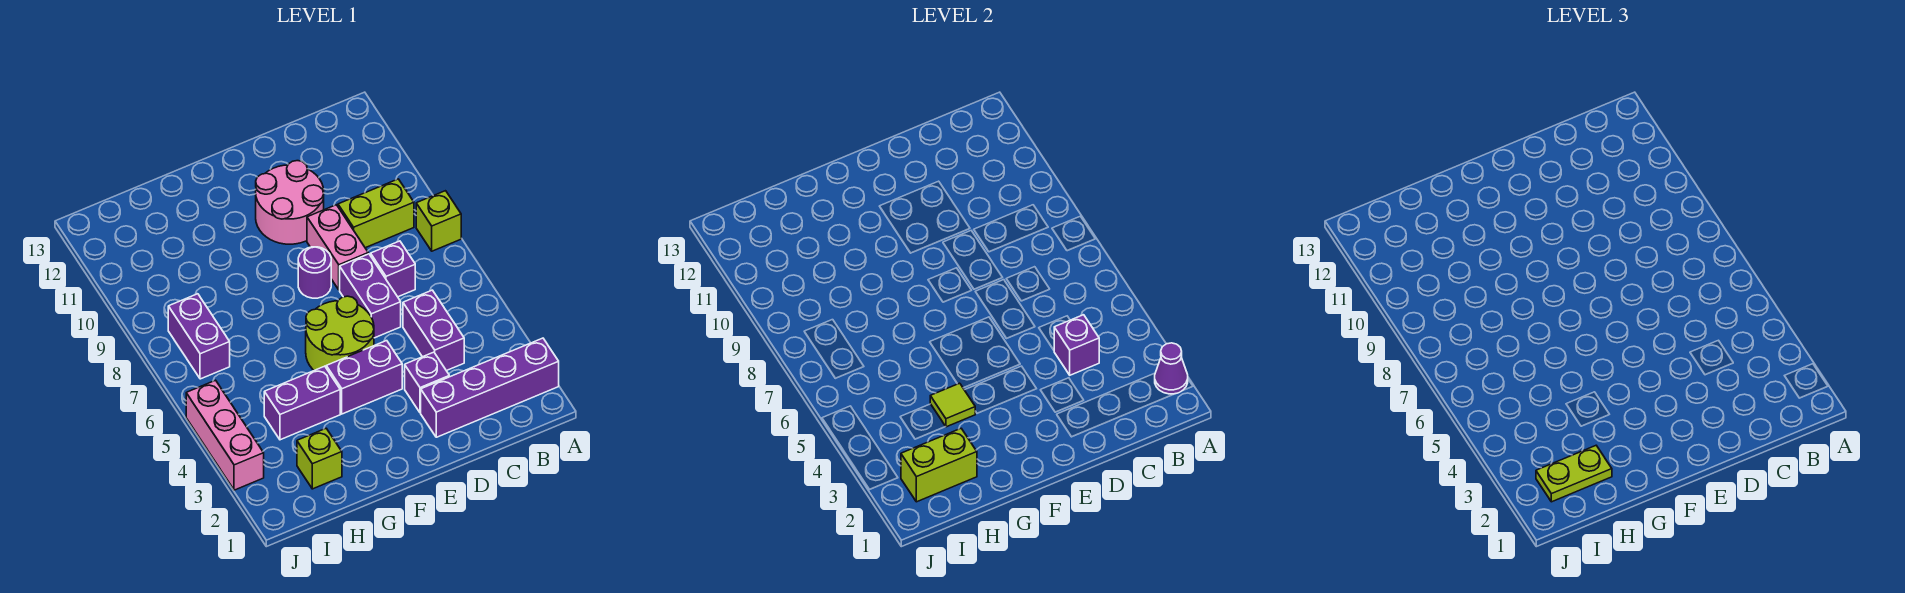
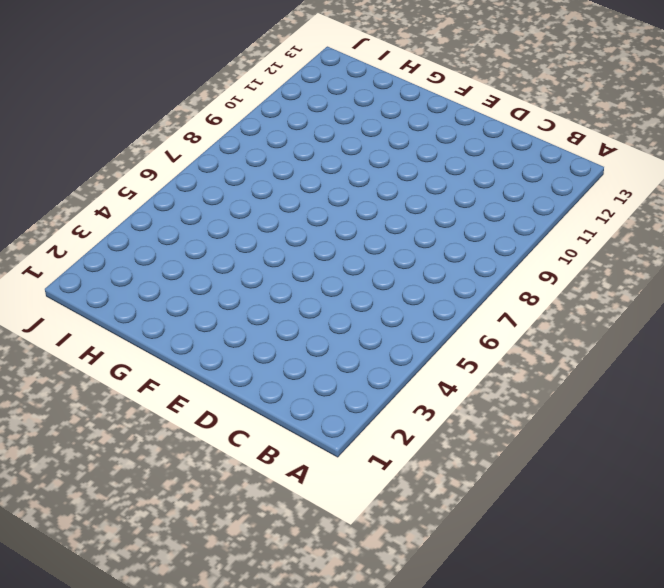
none -> purple 1x4 brick [421,338,559,437]
none -> lime 1x1 brick [416,191,461,251]
none -> lime 1x2 brick [338,179,414,248]

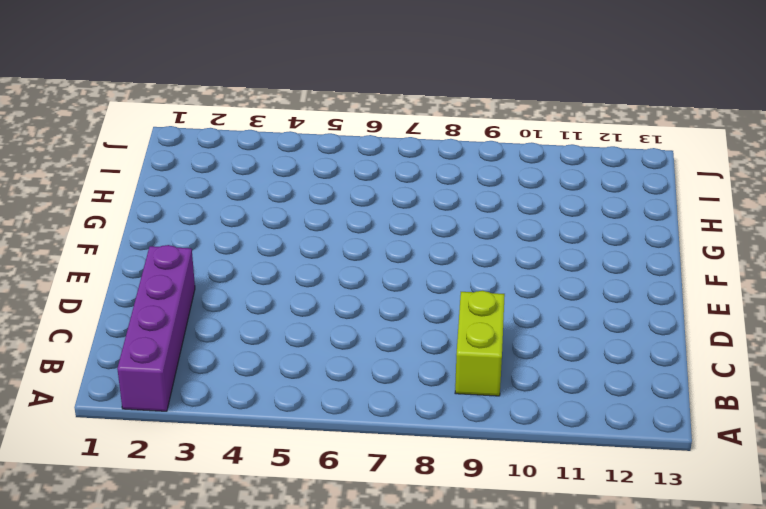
none -> lime 1x1 brick [416,191,461,251]
none -> purple 1x2 brick [403,290,464,371]
none -> purple 1x1 brick [371,241,415,297]

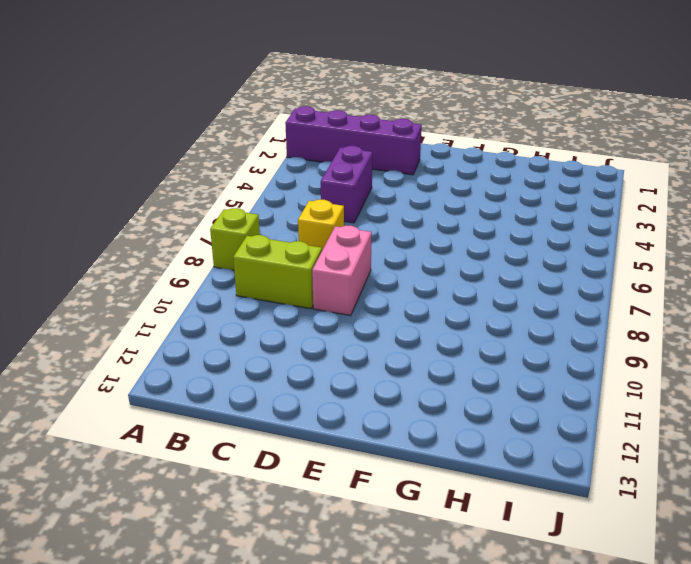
yellow 1x1 brick [298,200,344,250] -> purple 1x1 brick [371,241,415,297]
none -> purple 1x1 brick [405,352,449,413]
none -> purple 1x2 brick [340,254,401,338]
none -> pink 2x2 round brick [256,161,324,244]

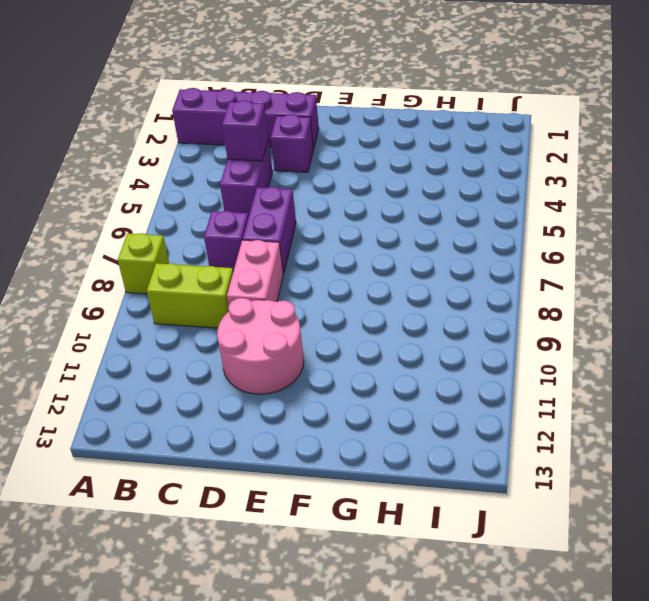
none -> purple 1x2 brick [326,341,402,414]
none -> lime 2x2 round brick [306,296,374,370]
none -> purple 1x1 round brick [298,247,331,298]

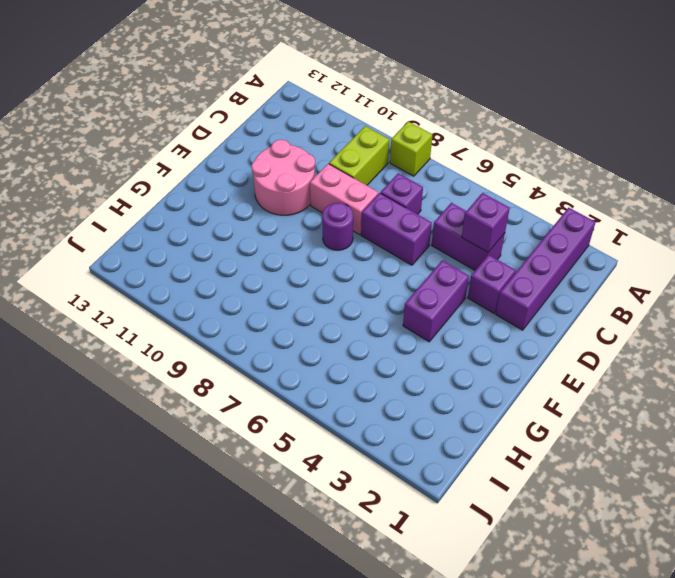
none -> lime 2x2 round brick [306,296,374,370]
none -> purple 1x2 brick [264,366,340,440]
none -> lime 1x1 brick [297,429,342,489]

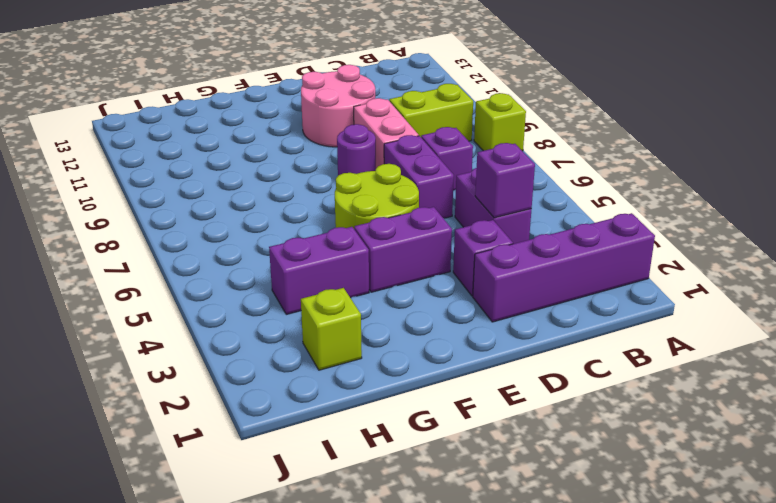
none -> purple 1x2 brick [168,294,230,379]
none -> pink 1x3 brick [186,380,264,490]
none -> purple 1x1 cone [1155,343,1188,394]

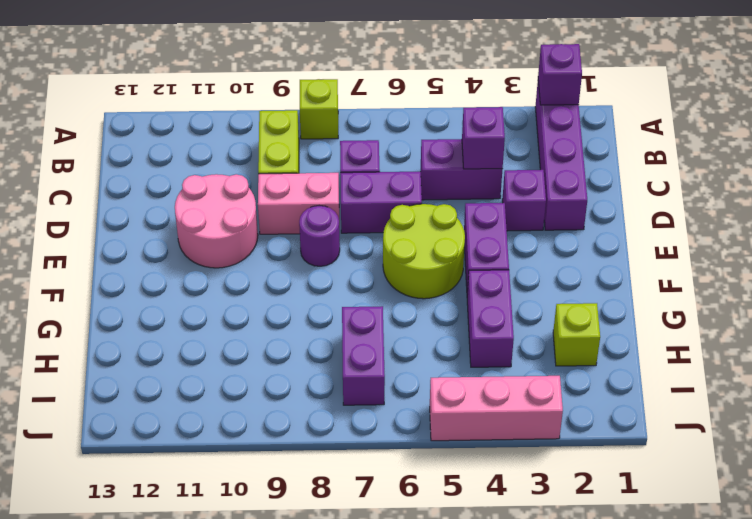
purple 1x1 brick [538,44,582,105] -> purple 1x1 cone [1155,343,1188,394]
purple 1x2 brick [342,306,385,405] -> purple 1x2 brick turned to [168,294,230,379]
none -> lime 1x1 tile [930,383,975,427]
none -> lime 1x2 brick [901,429,977,502]
none -> lime 1x2 plate [1536,446,1612,502]

